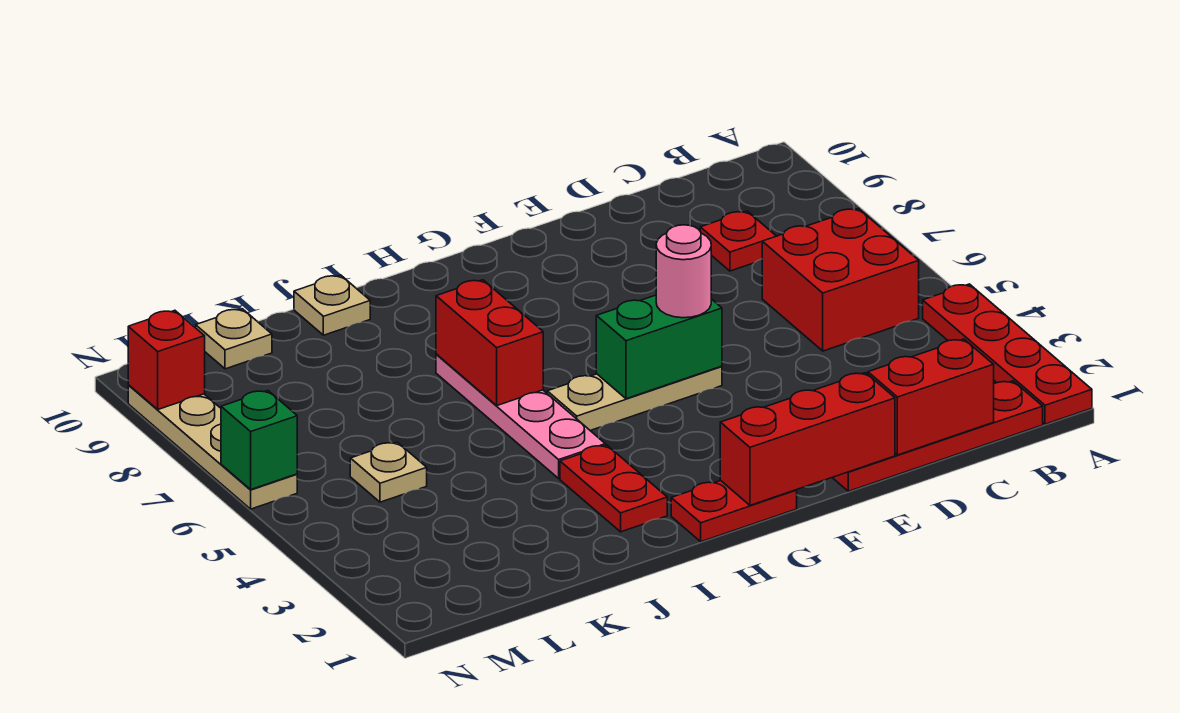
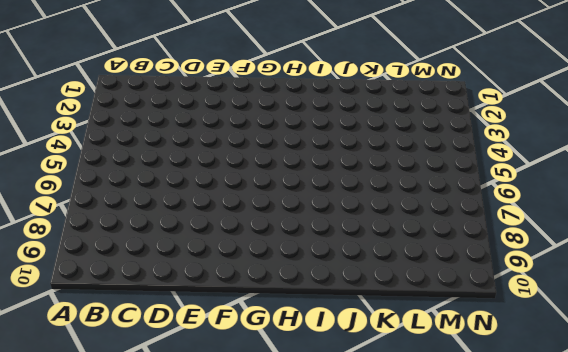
none -> red 1x4 plate [923,284,1092,424]
none -> red 1x4 plate [832,381,1043,491]
none -> red 2x2 brick [762,209,919,351]

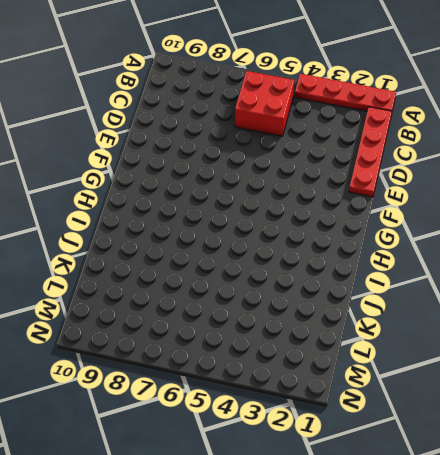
none -> red 1x1 plate [700,211,776,271]
none -> tan 1x3 plate [547,366,722,431]
none -> red 1x2 plate [671,481,797,542]

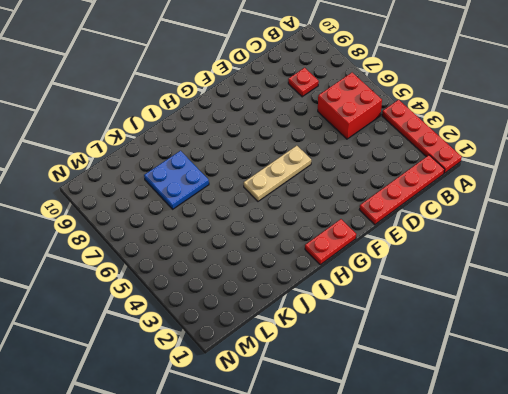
blue 2x2 plate [144,151,209,209] -> none
none -> red 1x2 plate [560,445,667,532]
none -> pink 1x4 plate [436,354,605,478]
none -> tan 1x1 plate [294,275,370,335]

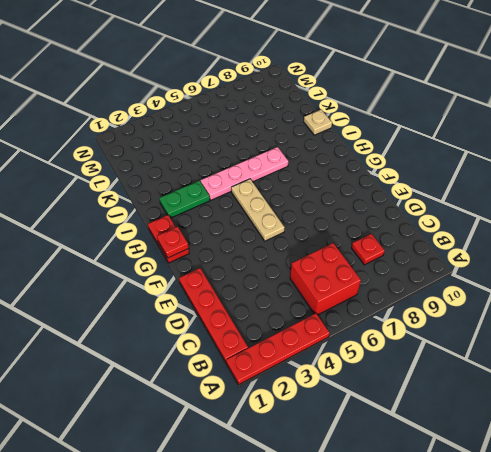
red 1x1 plate [157,227,189,258] -> red 1x3 brick [720,373,895,505]
green 1x2 plate [159,181,210,218] -> red 1x2 plate [560,445,667,532]
none -> tan 1x1 plate [350,442,427,502]
none -> tan 1x1 plate [196,309,272,369]
none -> tan 1x4 plate [128,385,297,509]

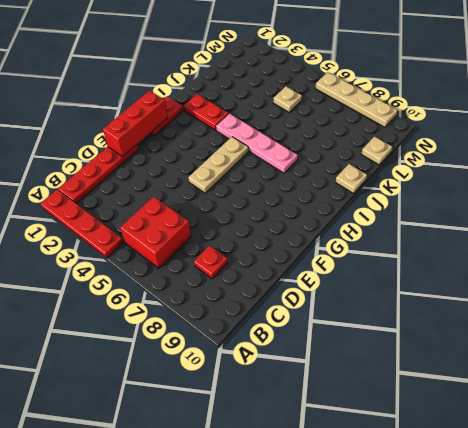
none -> red 1x2 brick [868,339,994,455]
none -> green 1x2 brick [596,295,722,399]
none -> red 1x2 brick [436,280,543,405]

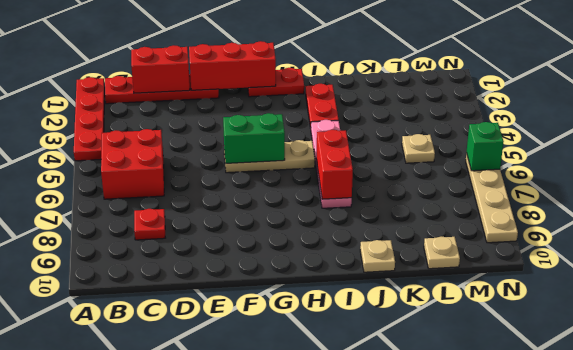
none -> red 1x1 brick [128,310,205,409]
none -> pink 1x1 round brick [656,225,711,318]

